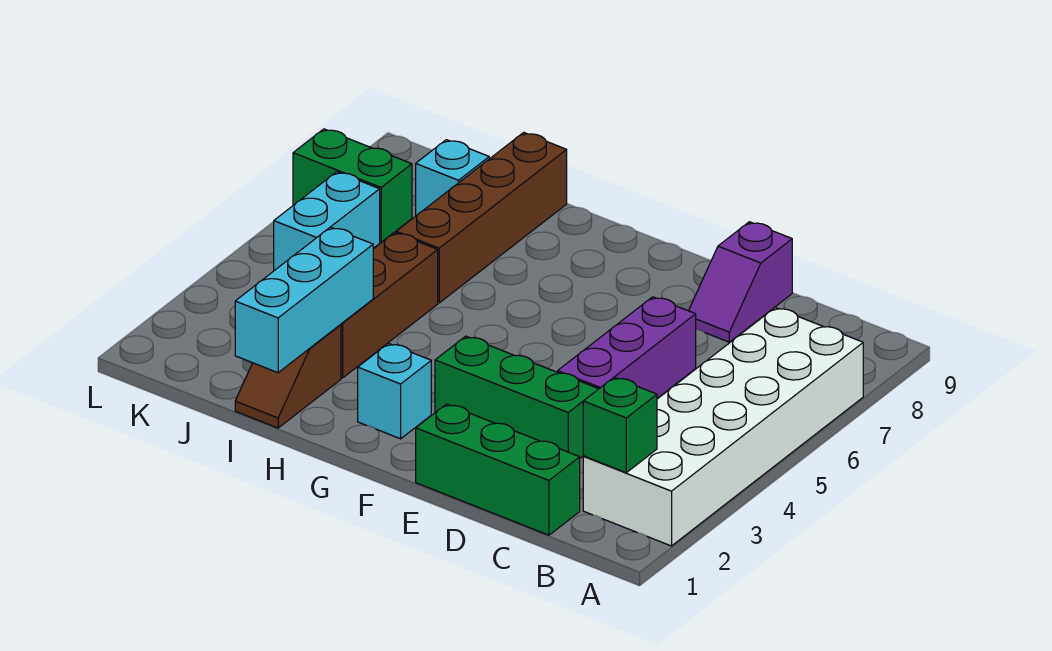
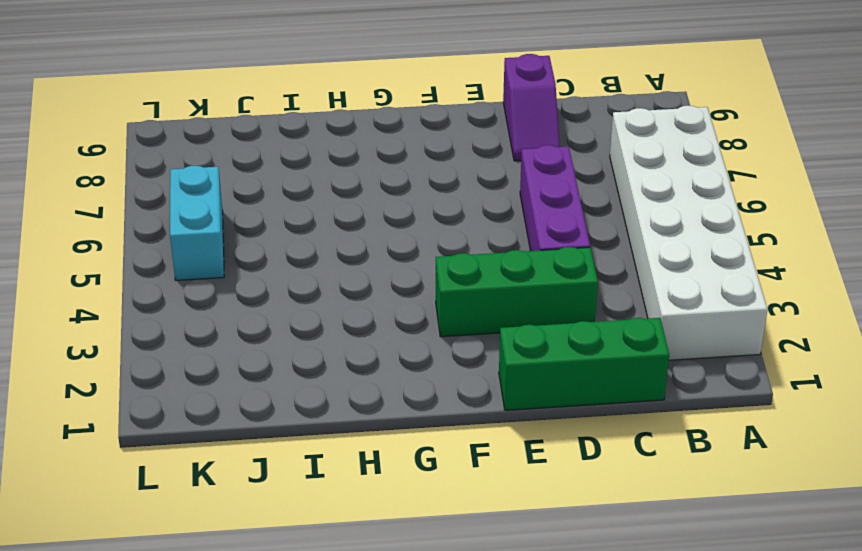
none -> cyan 1x1 brick [358,343,431,439]
none -> brown 1x2 slope [235,324,341,428]
none -> brown 1x3 brick [341,233,438,378]

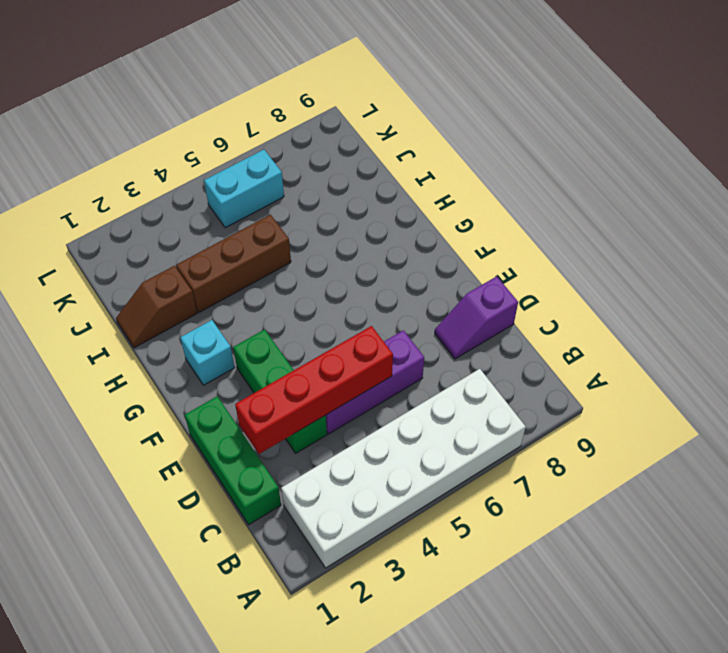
red 1x4 brick [235,326,393,454] -> none
none -> brown 1x4 brick [396,132,567,303]
none -> cyan 1x1 brick [416,140,489,216]
none -> green 1x2 brick [293,129,412,242]

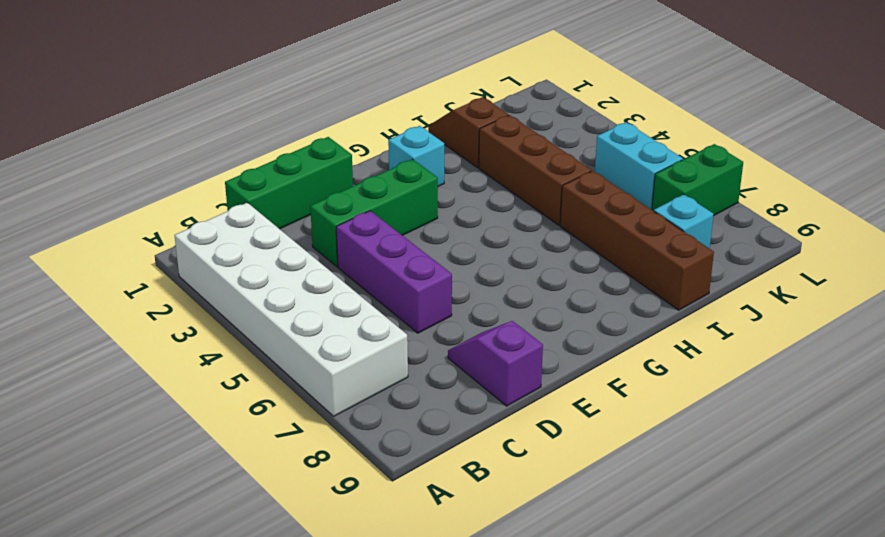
none -> green 1x1 brick [583,377,657,473]
none -> cyan 1x3 brick [235,227,373,373]

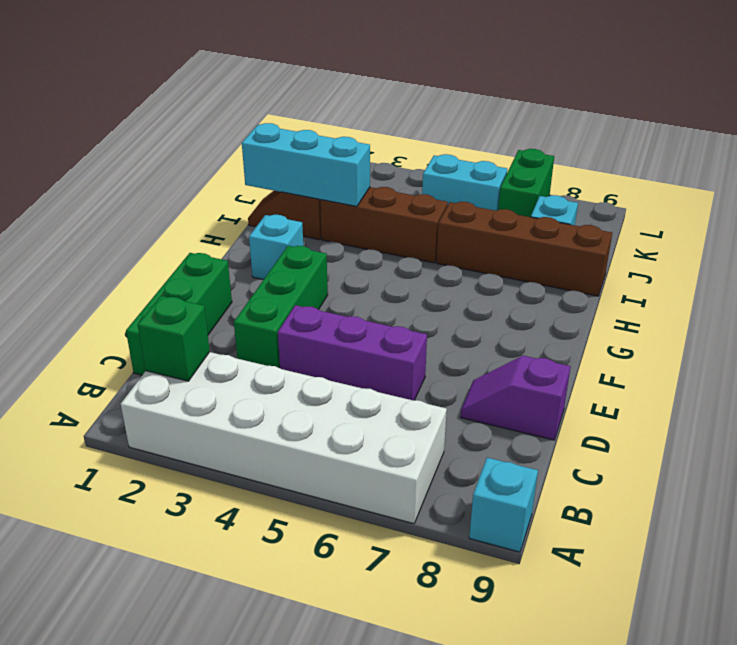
cyan 1x1 brick [469,458,538,552] -> none

